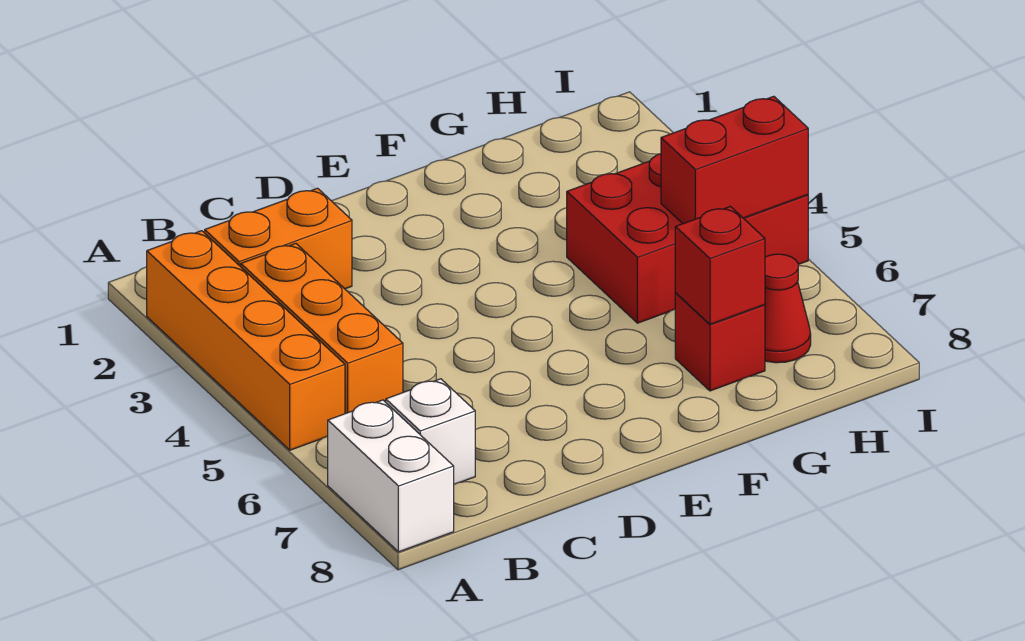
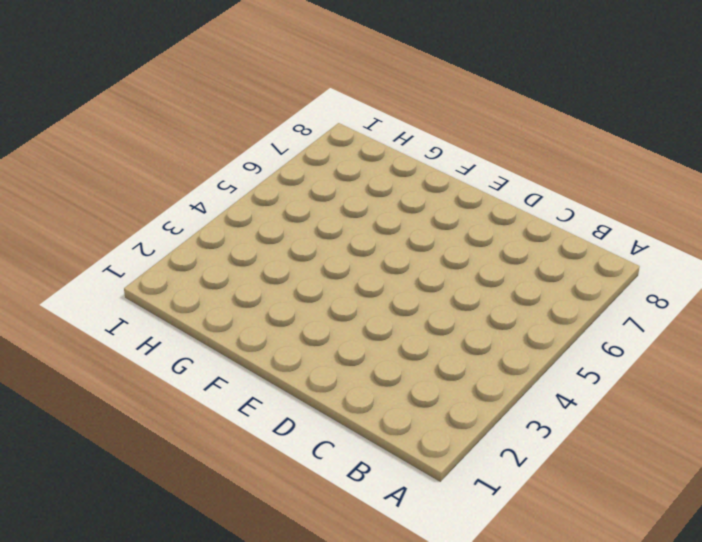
none -> orange 1x4 brick [147,231,345,450]
none -> white 1x2 brick [328,400,454,552]

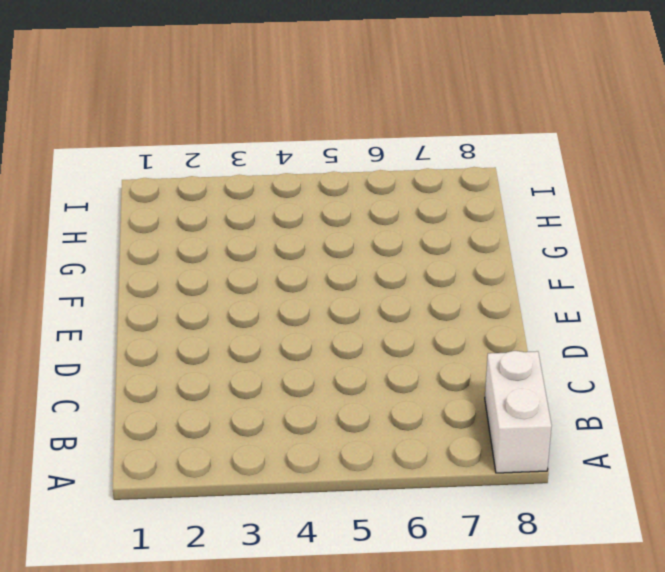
white 1x2 brick [485,351,552,473] -> white 1x2 brick turned to [328,400,454,552]
none -> orange 1x4 brick [147,231,345,450]
none -> orange 1x2 brick [205,188,352,289]

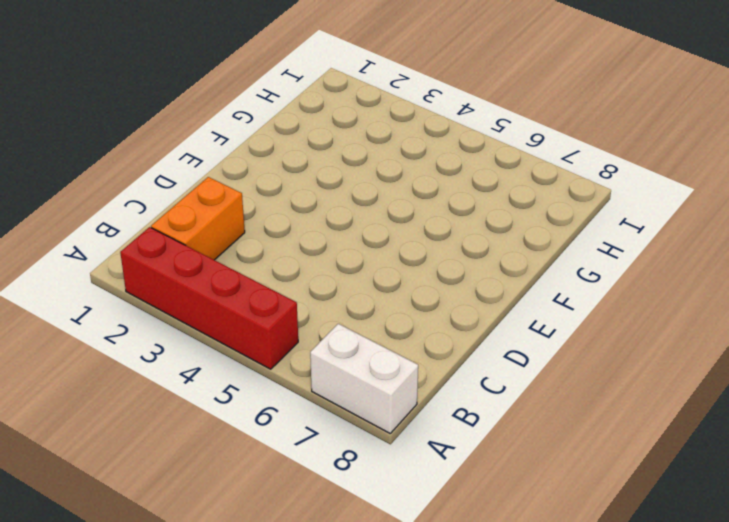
red 1x4 brick [120,227,298,369] -> orange 1x4 brick [147,231,345,450]
none -> orange 1x3 brick [241,243,403,414]
none -> white 1x1 brick [386,379,475,484]

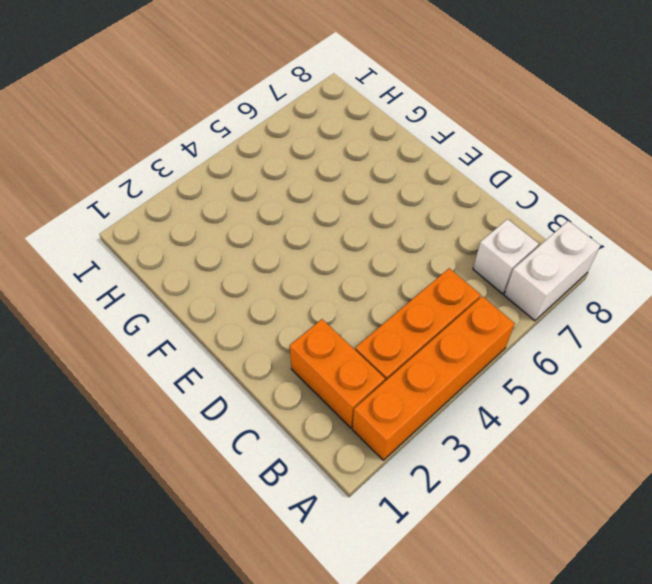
none -> red 2x3 brick [567,154,808,323]
none -> red 1x1 brick [675,293,765,391]

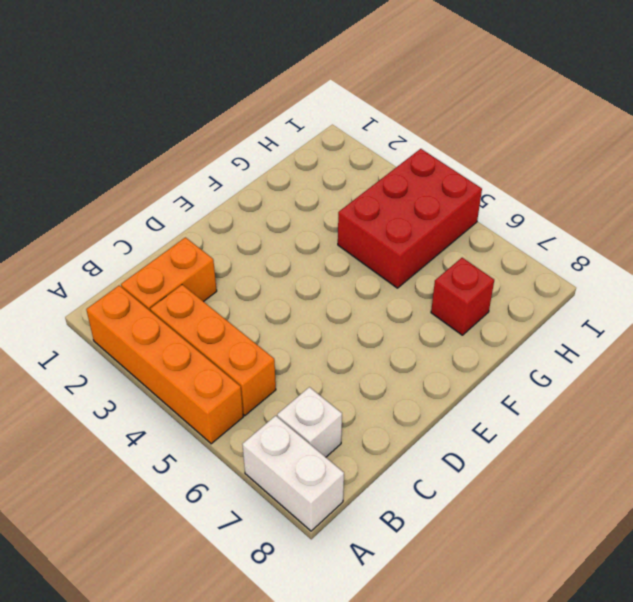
none -> red 1x1 cone [765,254,811,363]
none -> red 1x1 brick [675,206,765,324]

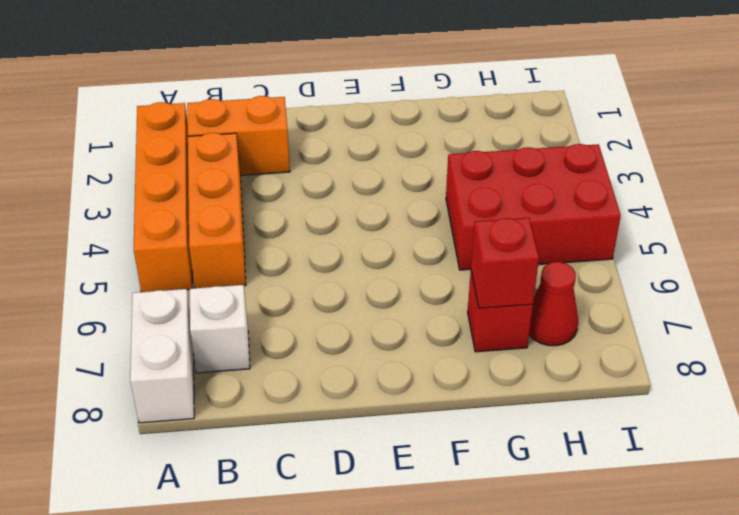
none -> red 1x2 brick [661,96,808,224]

